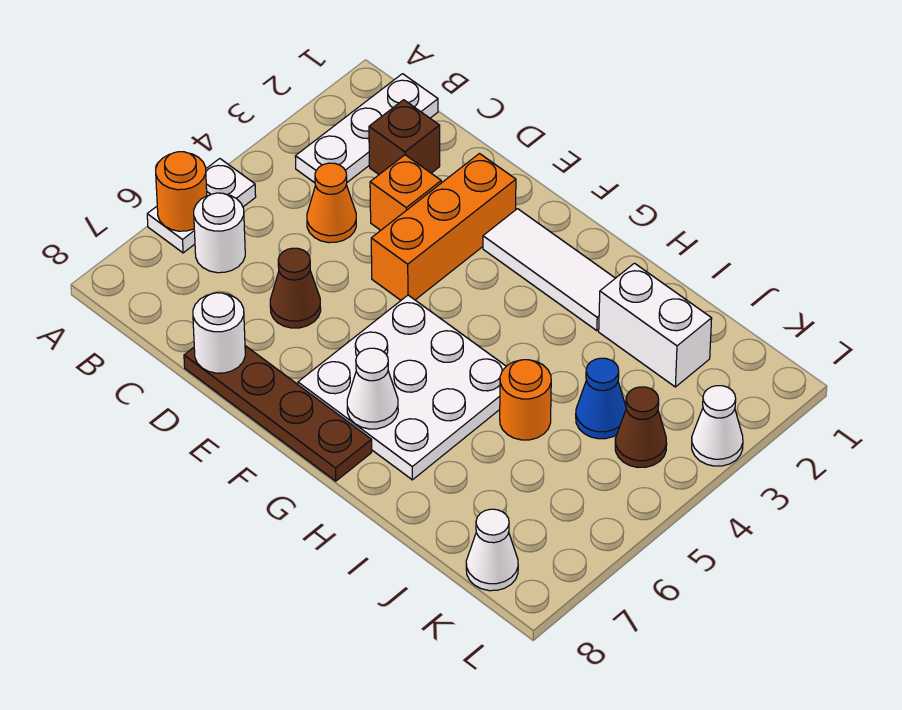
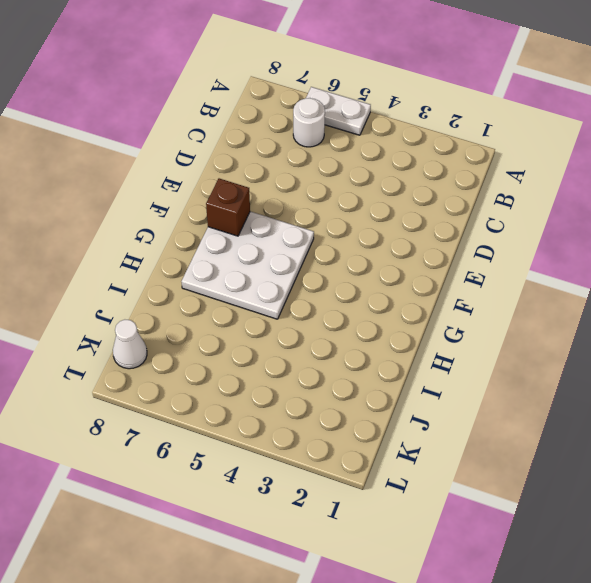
brown 1x1 brick [206,178,250,236] -> brown 1x1 brick moved to [369,100,440,174]
none -> white 1x3 plate [295,74,438,183]
none -> orange 1x1 cone [307,163,356,243]
none -> orange 1x1 brick [370,155,441,230]

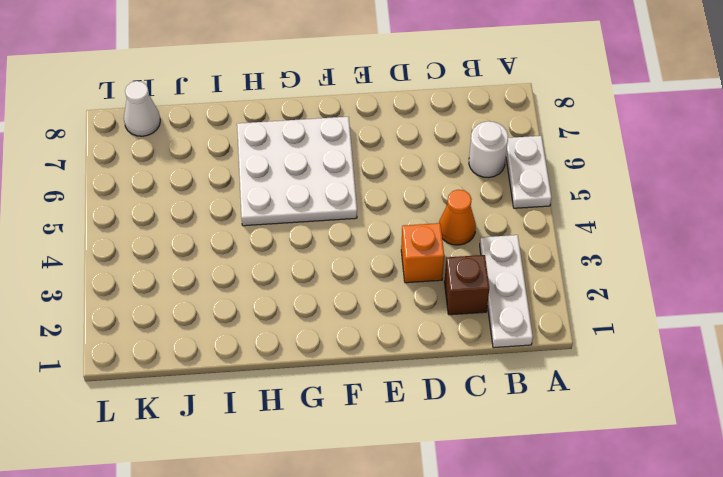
none -> brown 1x1 cone [270,248,321,328]
none -> brown 1x4 plate [184,346,372,481]
none -> orange 1x3 brick [371,154,516,300]

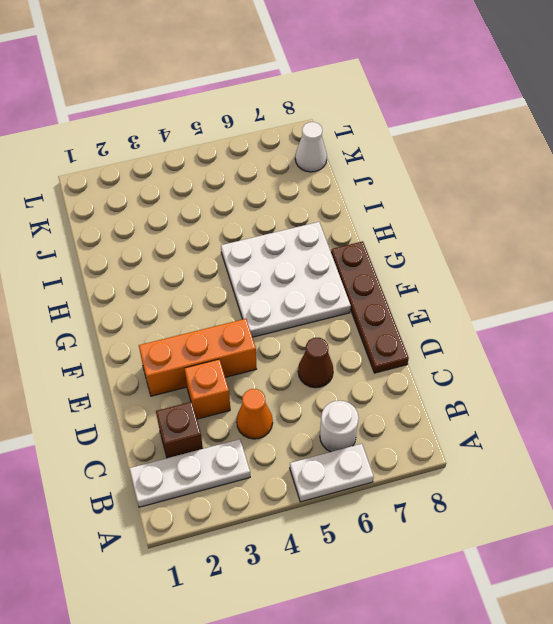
none -> white 1x3 tile [483,209,615,331]
none -> white 1x2 brick [599,263,712,387]
none -> orange 1x1 round brick [500,360,551,440]

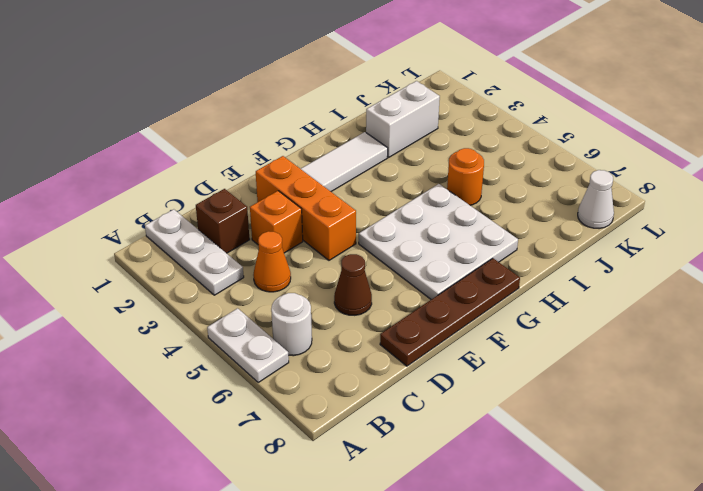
none -> blue 1x1 cone [576,358,626,439]
none -> brown 1x1 cone [615,387,667,467]
none -> white 1x1 cone [692,386,743,466]

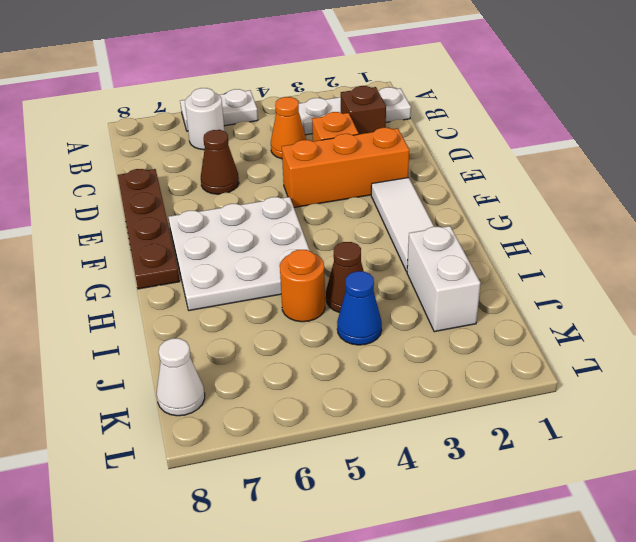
brown 1x1 cone [326,242,363,313] -> brown 1x1 cone moved to [615,387,667,467]
none -> white 1x1 cone [692,386,743,466]
none -> orange 1x1 round brick [156,152,207,231]
none -> white 1x1 round brick [193,293,245,373]

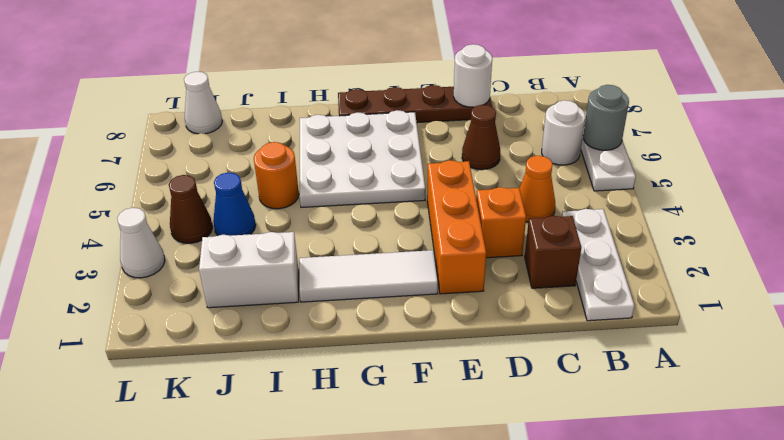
grey 1x1 round brick [583,85,629,150] -> orange 1x1 round brick [156,152,207,231]
none -> white 1x1 cone [347,348,398,429]

